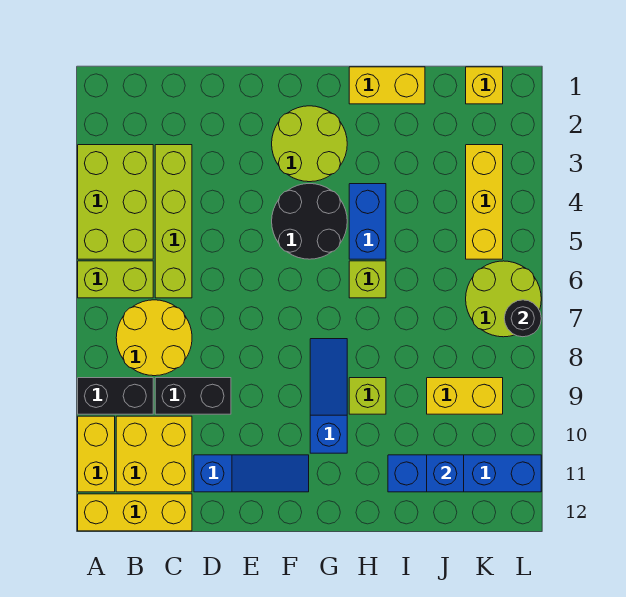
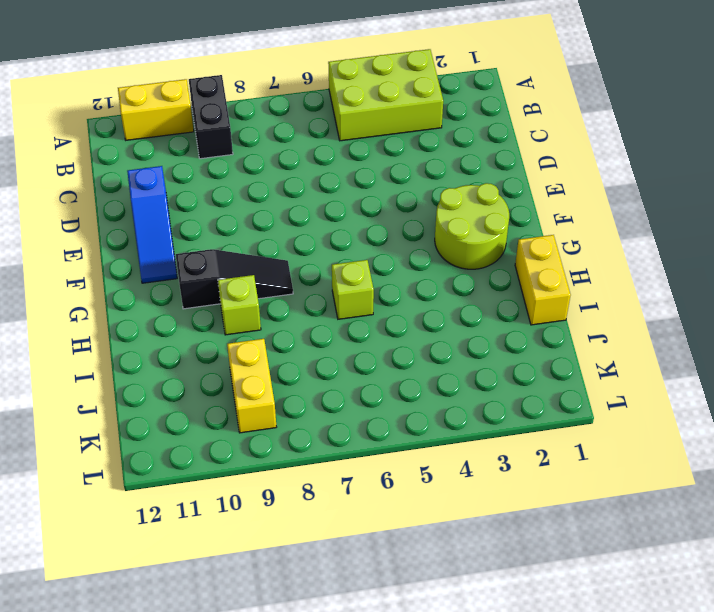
black 1x3 slope [176,249,293,309] -> blue 1x3 slope [310,339,347,453]
none -> lime 1x2 brick [78,261,153,298]
none -> yellow 1x3 brick [78,494,192,531]
none -> yellow 2x2 round brick [116,300,192,376]

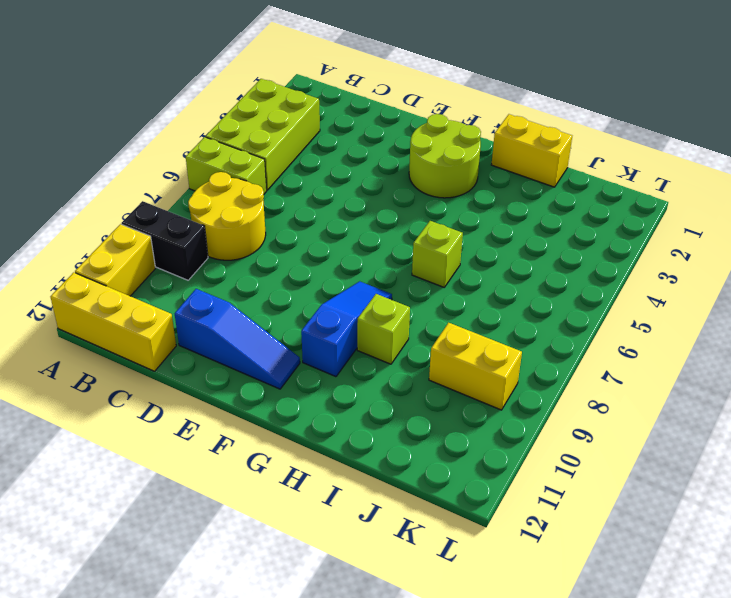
none -> yellow 2x2 brick [116,416,192,492]
none -> lime 1x4 brick [155,145,192,298]
none -> black 1x2 brick [155,378,231,414]

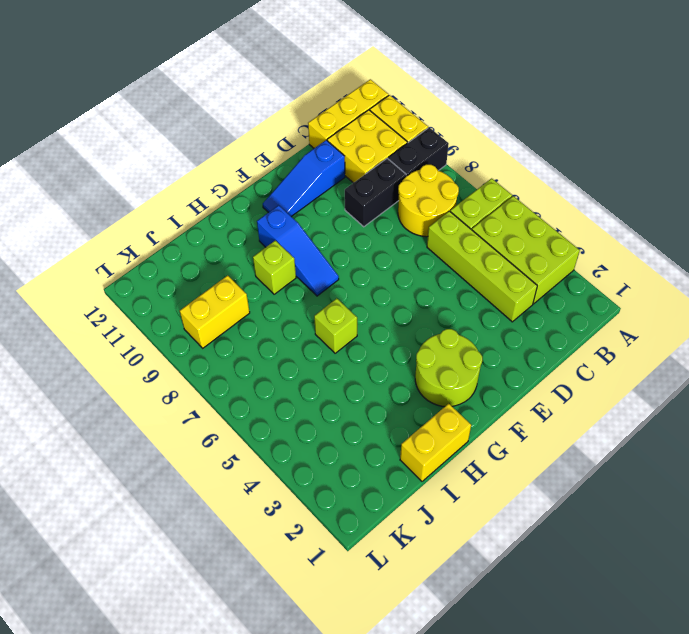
none -> black 2x2 round brick [272,184,347,259]
none -> blue 1x2 brick [349,184,386,259]
none -> blue 1x4 brick [388,455,541,492]

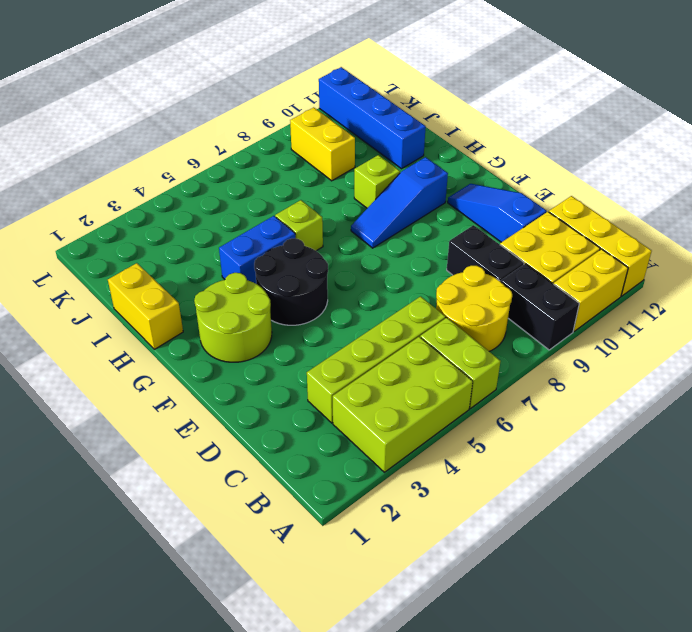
none -> yellow 1x1 brick [466,67,503,104]
none -> yellow 1x3 brick [466,145,503,259]
none -> lime 2x2 round brick [466,261,541,337]

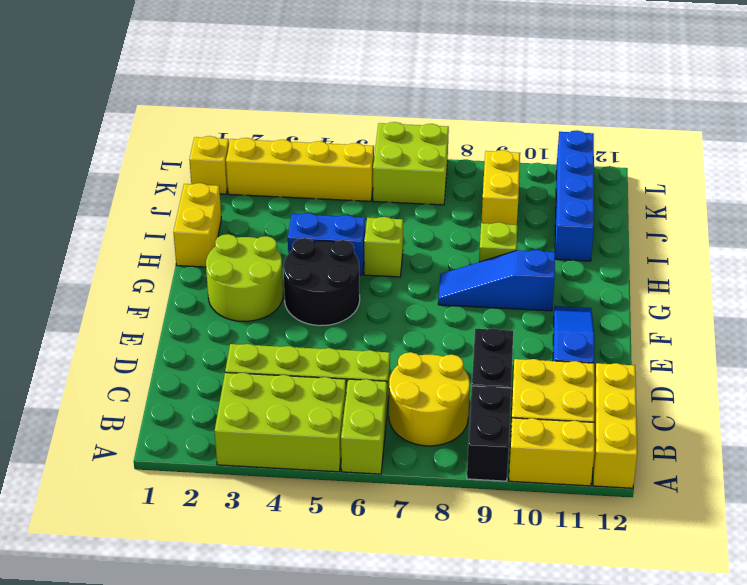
yellow 1x4 brick [226,138,374,201] -> yellow 1x3 brick [466,145,503,259]
lime 2x2 brick [373,122,449,205] -> lime 2x2 round brick [466,261,541,337]
none -> blue 1x1 brick [427,455,464,492]
none -> black 1x1 round brick [504,300,541,337]

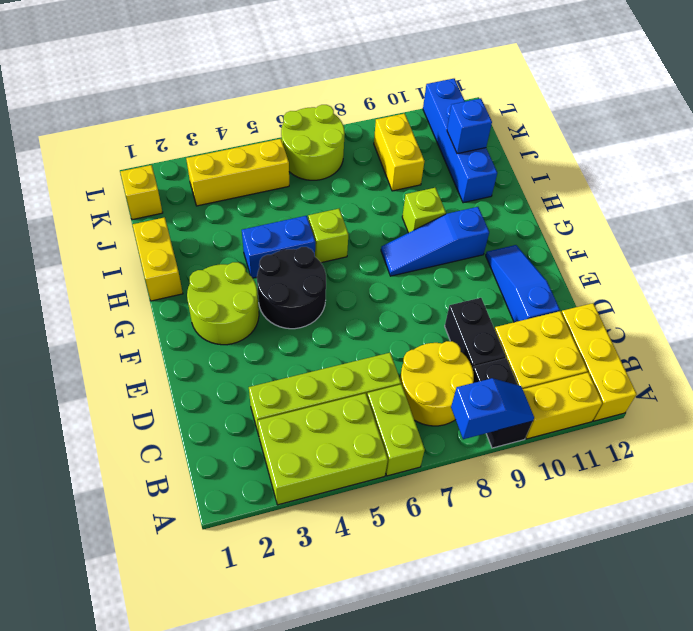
blue 1x2 slope [451,378,534,439] -> none
none -> black 1x1 round brick [504,300,541,337]

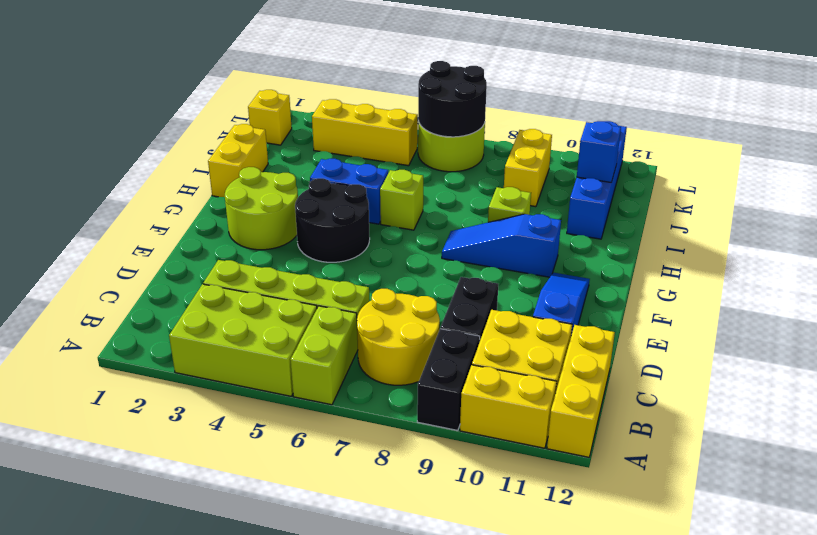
black 2x2 round brick [418,61,487,137] -> black 1x1 round brick [504,300,541,337]

